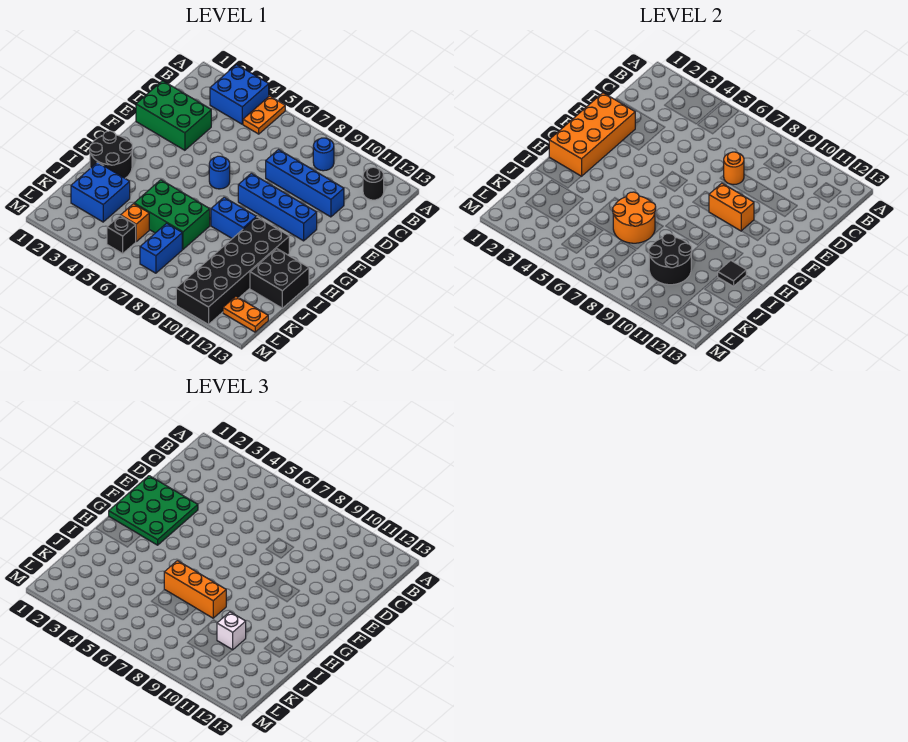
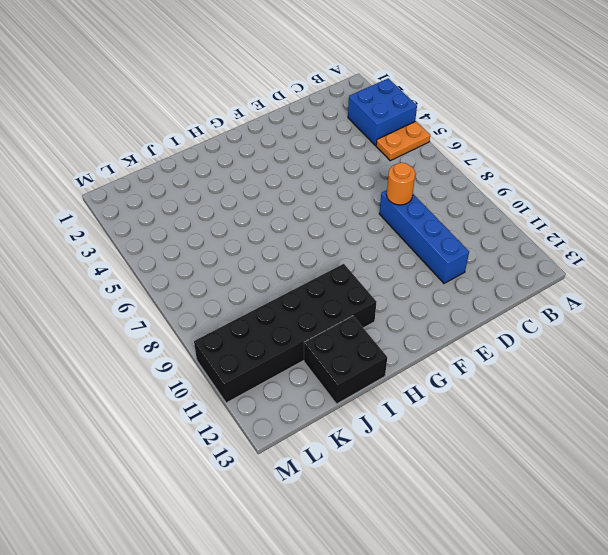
none -> blue 1x1 round brick [313,138,334,171]
none -> black 1x1 round brick [363,167,384,200]
none -> green 2x3 brick [136,81,211,150]

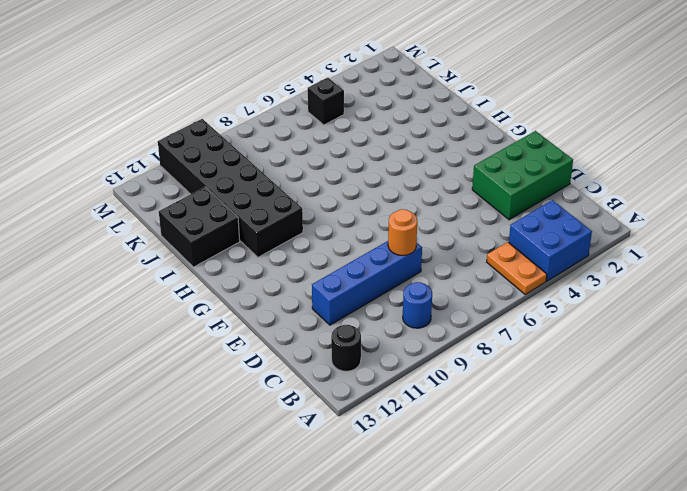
none -> blue 1x1 round brick [209,156,230,189]
none -> blue 1x4 brick [238,173,317,241]
none -> black 2x2 round brick [90,131,132,178]

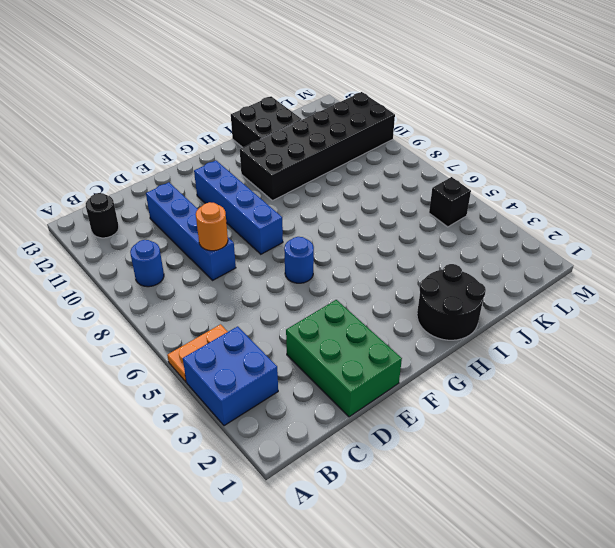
none -> blue 1x2 brick [211,197,256,238]
none -> green 2x3 brick [134,180,210,249]
none -> blue 2x2 brick [71,162,130,222]

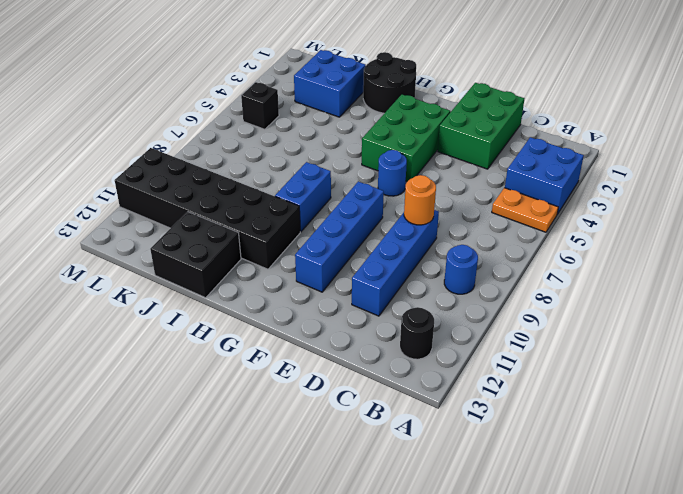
green 2x3 brick [362,95,450,181] -> green 2x3 brick moved to [134,180,210,249]
none -> orange 1x1 brick [121,204,149,241]
none -> blue 1x2 brick [140,223,182,273]
none -> orange 1x2 plate [223,296,268,332]

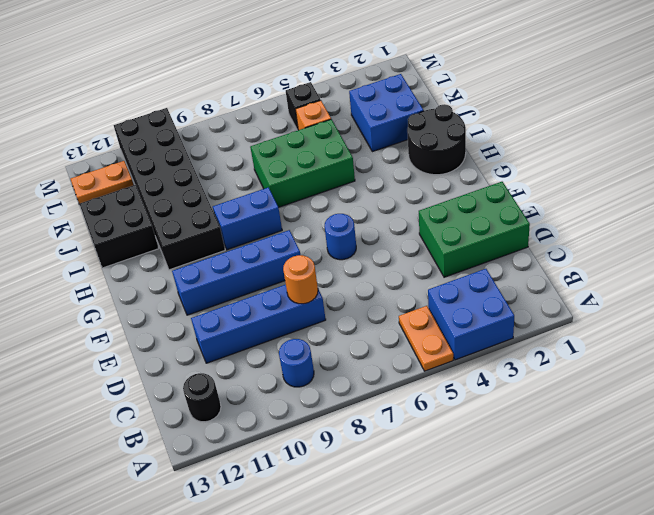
none -> blue 1x2 brick [140,223,182,273]
none -> orange 2x4 brick [549,93,635,176]
none -> orange 1x2 brick [709,183,754,231]

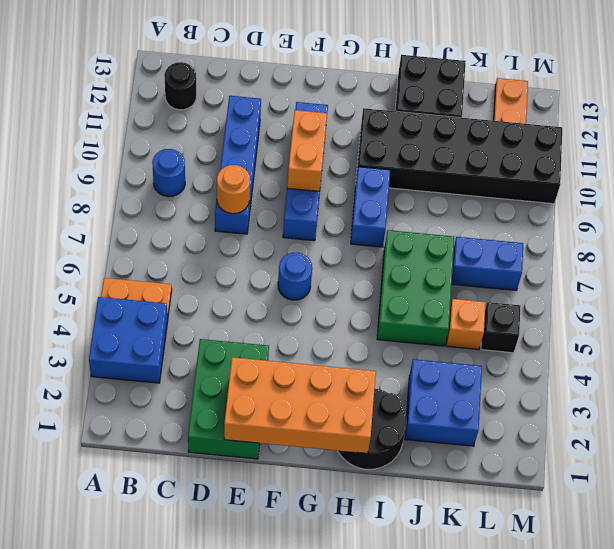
none -> orange 2x2 round brick [613,192,656,243]
none -> black 1x1 tile [718,260,746,286]
none -> black 2x2 round brick [649,234,692,285]

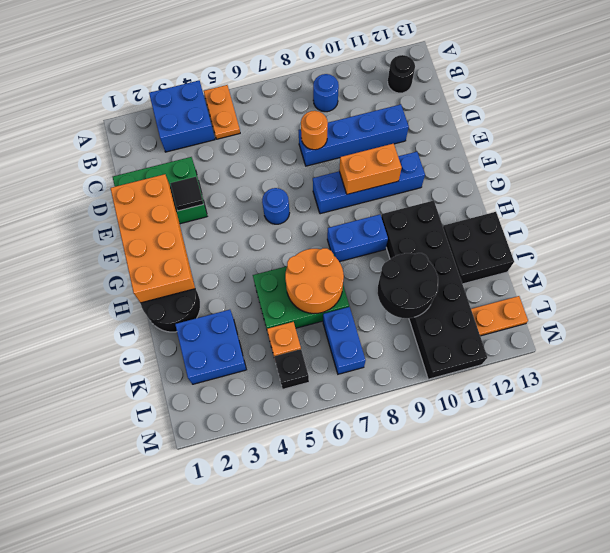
black 1x1 tile [170,177,203,211] -> black 1x1 tile moved to [718,260,746,286]
none -> green 3x3 plate [109,476,198,545]
none -> orange 1x3 brick [164,561,226,618]
none -> white 1x1 brick [217,612,246,650]

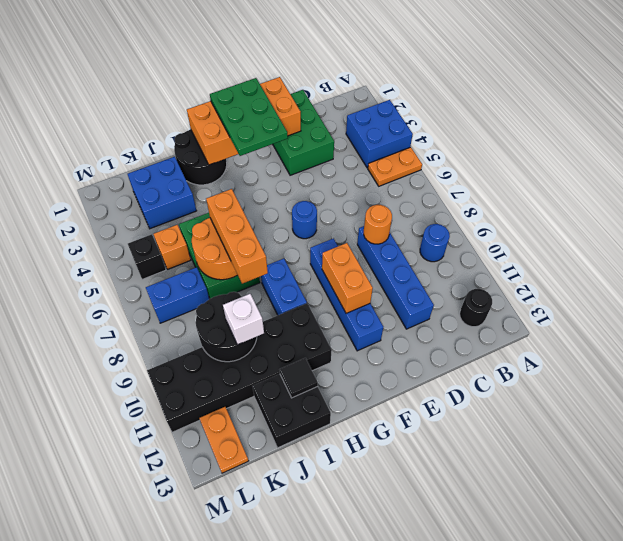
green 2x3 plate [210,78,288,156] -> green 3x3 plate [109,476,198,545]

